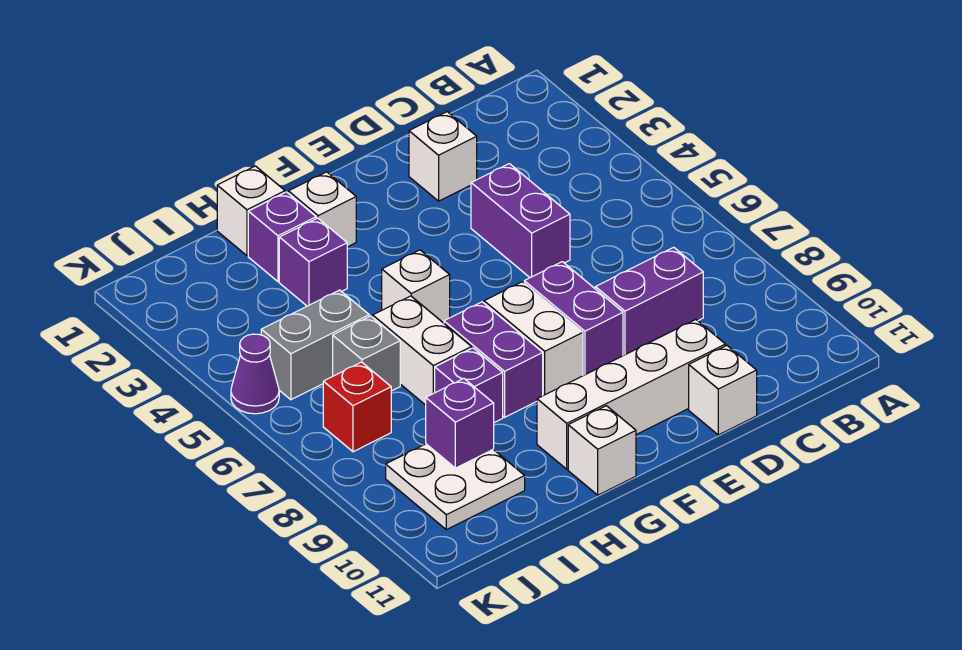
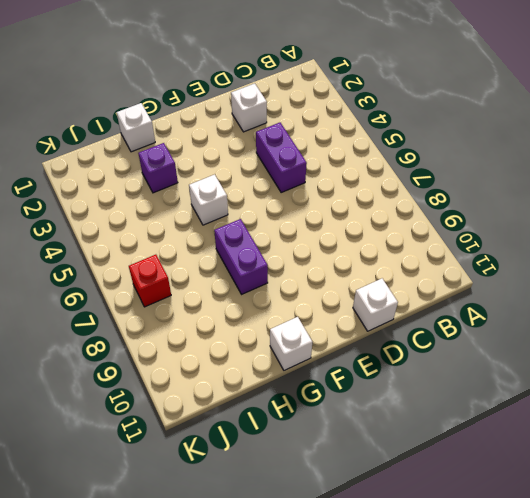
none -> purple 1x2 brick [595,247,703,356]
none -> white 1x4 brick [537,320,725,469]
none -> purple 1x2 brick [524,262,623,376]

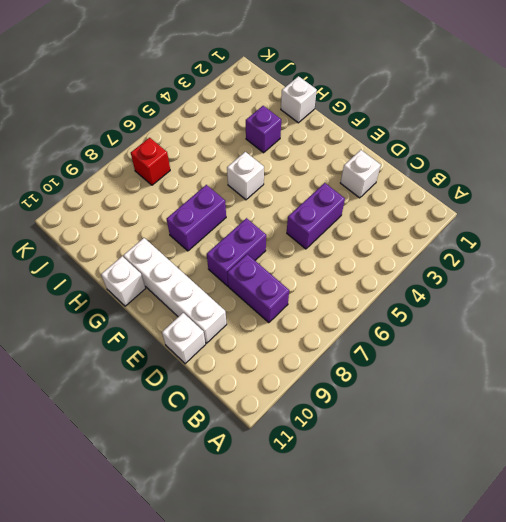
none -> white 1x2 brick [484,282,583,396]
none -> white 1x1 brick [288,172,356,247]
none -> purple 1x1 brick [248,192,316,282]

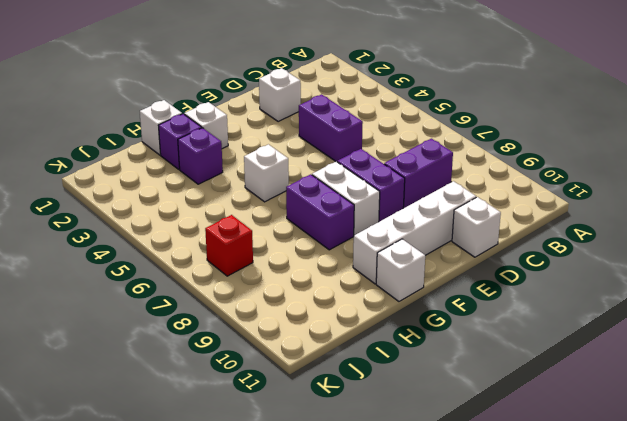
none -> white 1x2 brick [373,296,472,405]
none -> purple 1x1 brick [435,348,503,423]
none -> grey 1x2 brick [261,290,369,400]

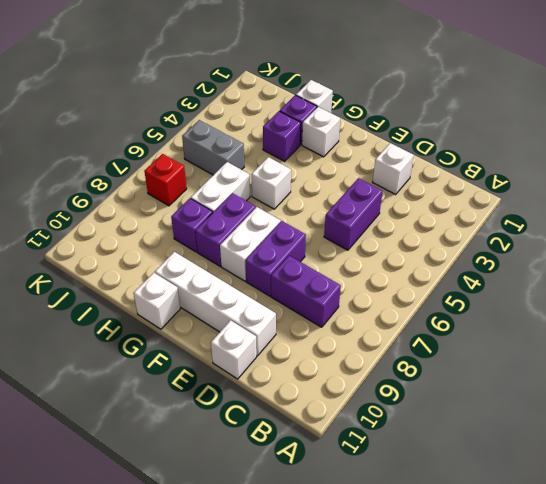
none -> grey 1x1 brick [333,316,400,391]
none -> white 2x2 plate [386,444,525,530]
none -> purple 1x1 cone [231,334,279,414]

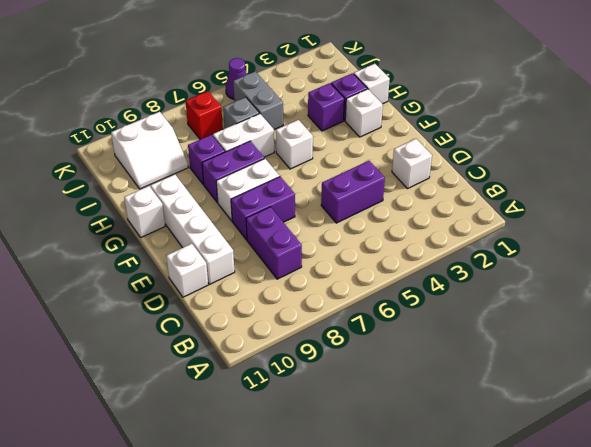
white 2x2 slope [111,112,188,189] -> white 2x2 plate [386,444,525,530]
none -> purple 1x1 brick [426,379,494,468]

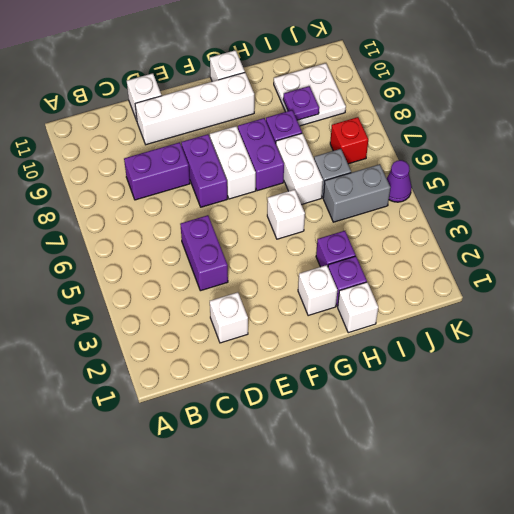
purple 1x1 plate [283,86,319,120] -> purple 1x1 brick [426,379,494,468]

